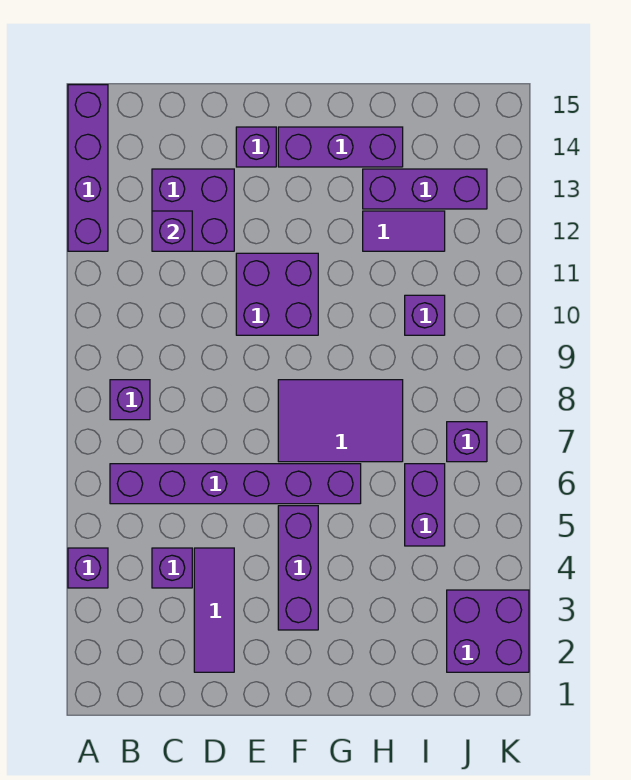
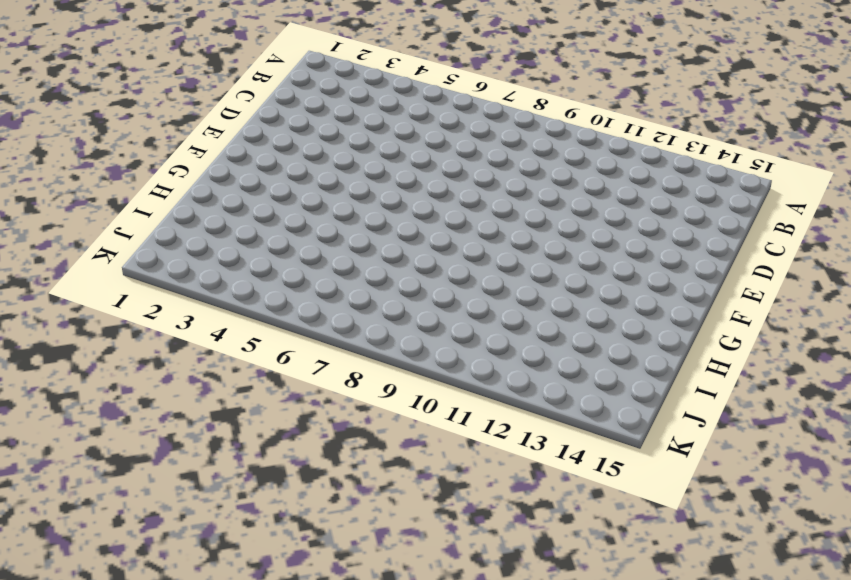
none -> purple 1x1 brick [68,548,108,588]
none -> purple 1x4 brick [68,85,108,251]
none -> purple 1x6 brick [110,464,361,504]

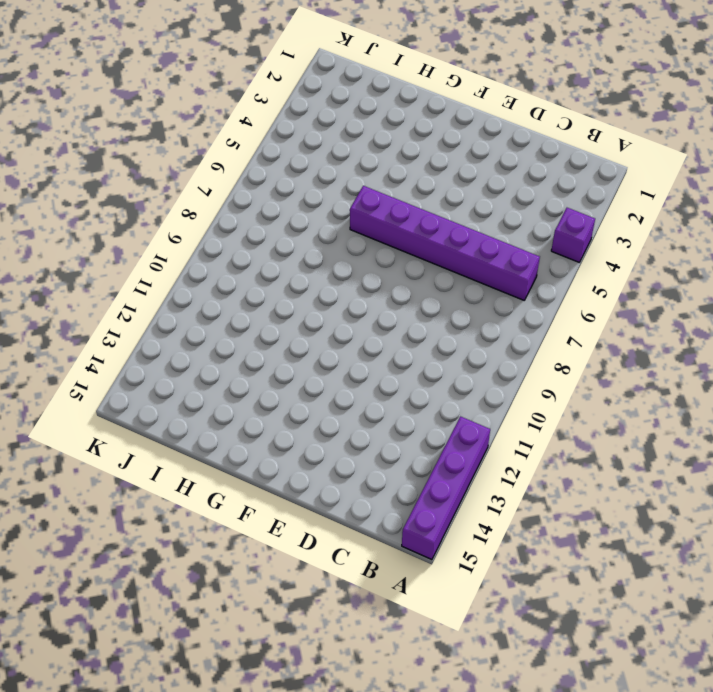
none -> purple 1x1 brick [110,380,150,420]
none -> purple 1x1 brick [152,548,192,588]
none -> purple 2x2 brick [152,169,234,251]

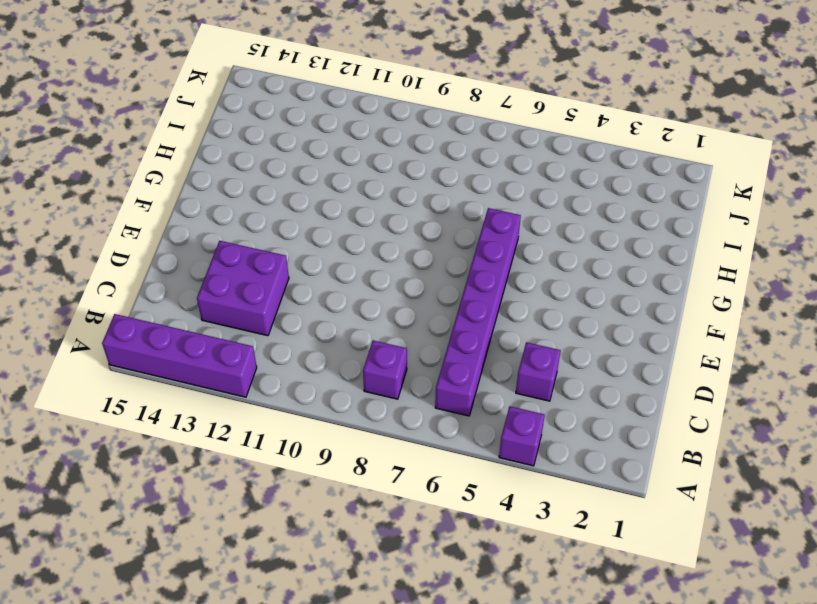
none -> purple 1x3 tile [194,548,234,672]
none -> purple 2x2 brick [236,253,318,335]
none -> purple 1x1 brick [236,127,276,167]

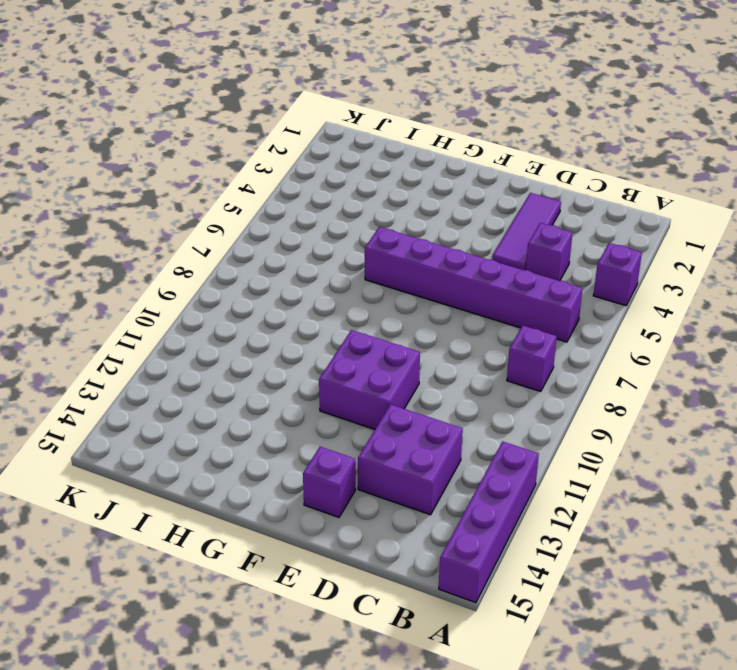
none -> purple 1x3 brick [278,506,318,630]
none -> purple 2x3 tile [278,380,403,462]
none -> purple 1x3 brick [278,127,403,167]

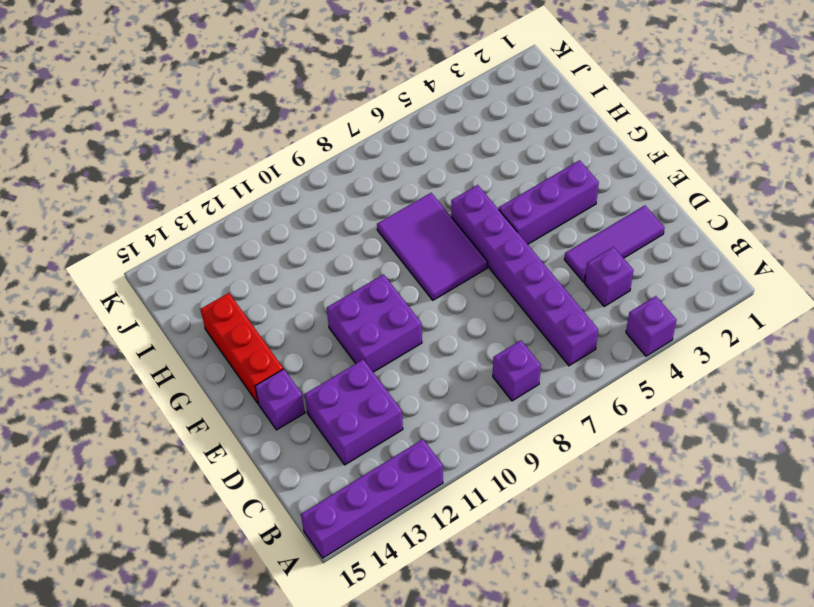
red 1x3 brick [201,293,283,404] -> purple 1x3 brick [278,127,403,167]
none -> purple 1x2 tile [363,211,445,251]
none -> purple 1x3 brick [363,169,487,209]
none -> purple 1x2 brick [405,464,445,546]

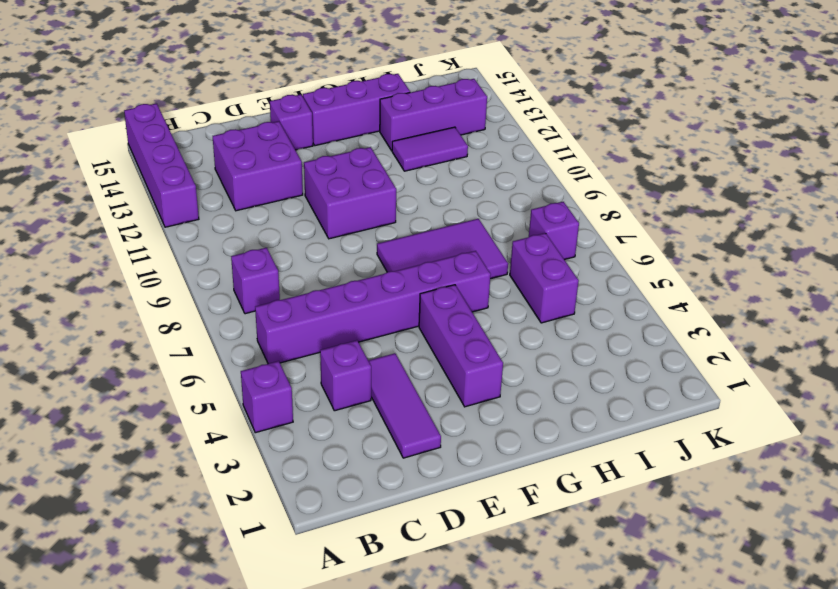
none -> purple 1x1 brick [405,295,445,335]
none -> purple 2x2 brick [447,590,529,672]
none -> purple 1x1 brick [152,211,192,251]

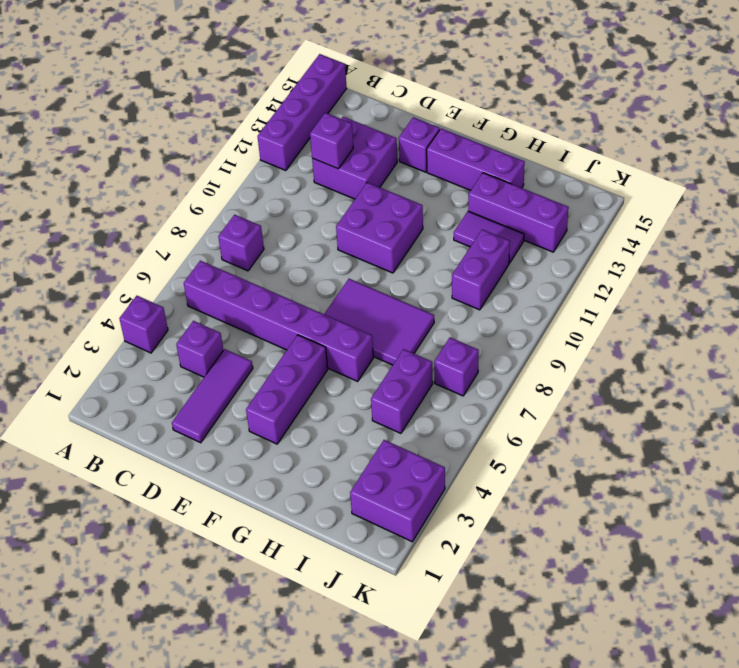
purple 1x2 brick [452,230,510,310] -> purple 1x1 brick [405,295,445,335]

